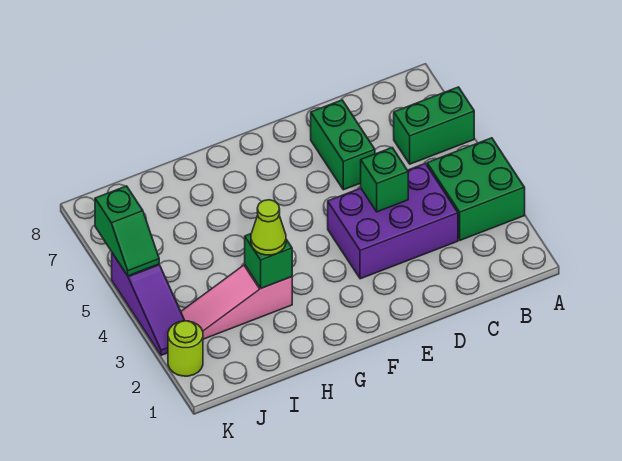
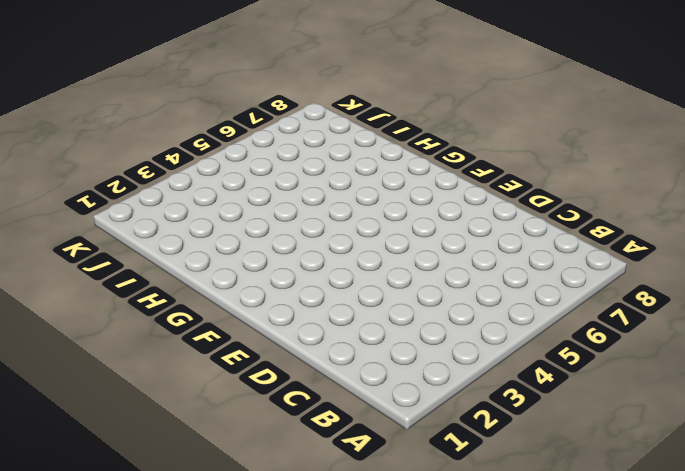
none -> green 2x2 brick [427,138,525,240]
none -> green 1x2 brick [394,87,474,164]

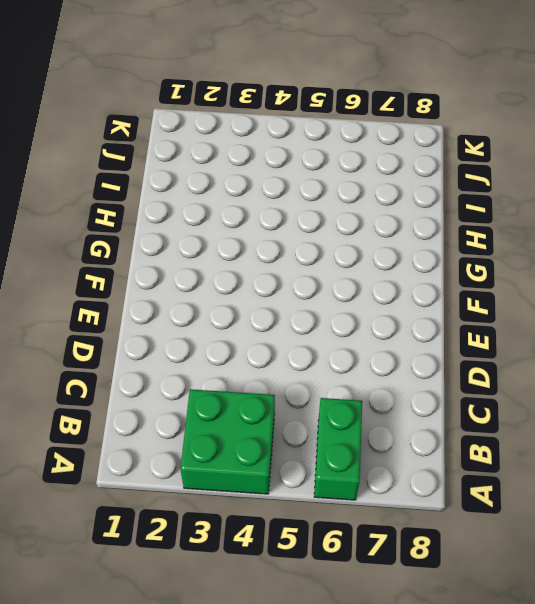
none -> purple 2x3 brick [328,163,458,279]
none -> green 1x2 brick [311,100,375,190]

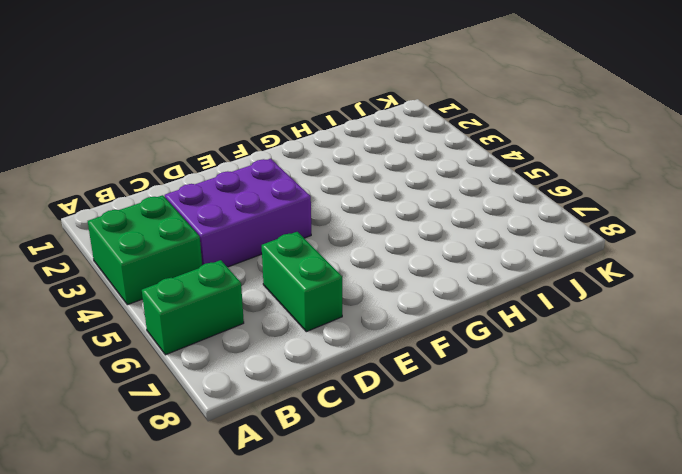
none -> pink 1x3 slope [181,265,292,339]
none -> lime 1x1 round brick [168,321,203,376]

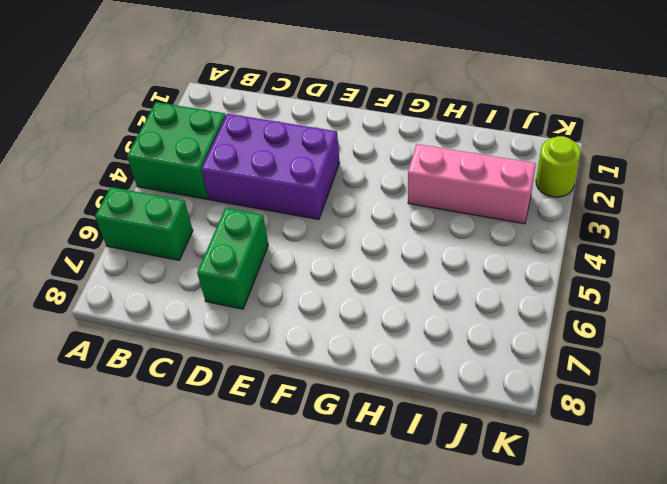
pink 1x3 brick [408,144,536,224] -> pink 1x3 slope [181,265,292,339]
none -> purple 1x3 slope [112,253,185,355]
none -> green 1x1 brick [361,148,408,212]

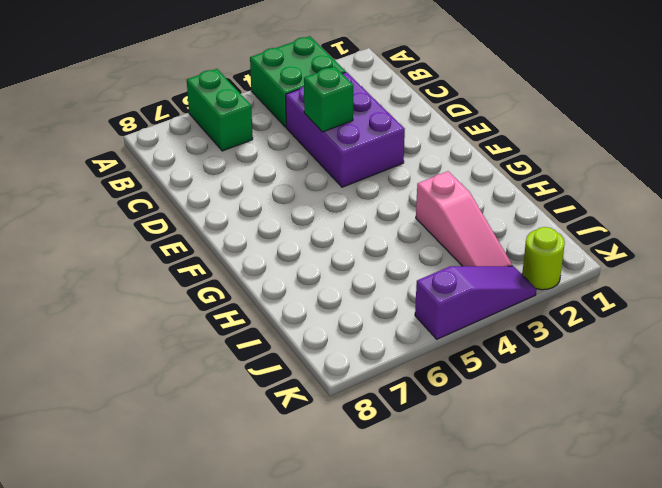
none -> green 1x2 brick [311,100,375,190]
none -> green 1x1 brick [245,234,292,288]

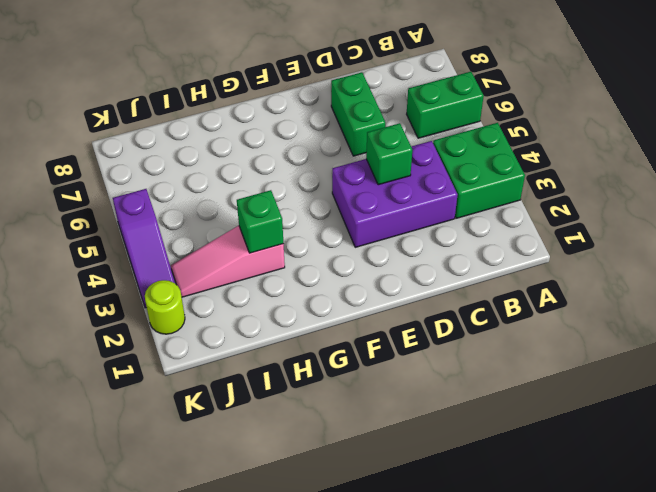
none -> green 1x2 slope [95,186,159,276]
none -> lime 1x1 cone [251,200,286,255]

